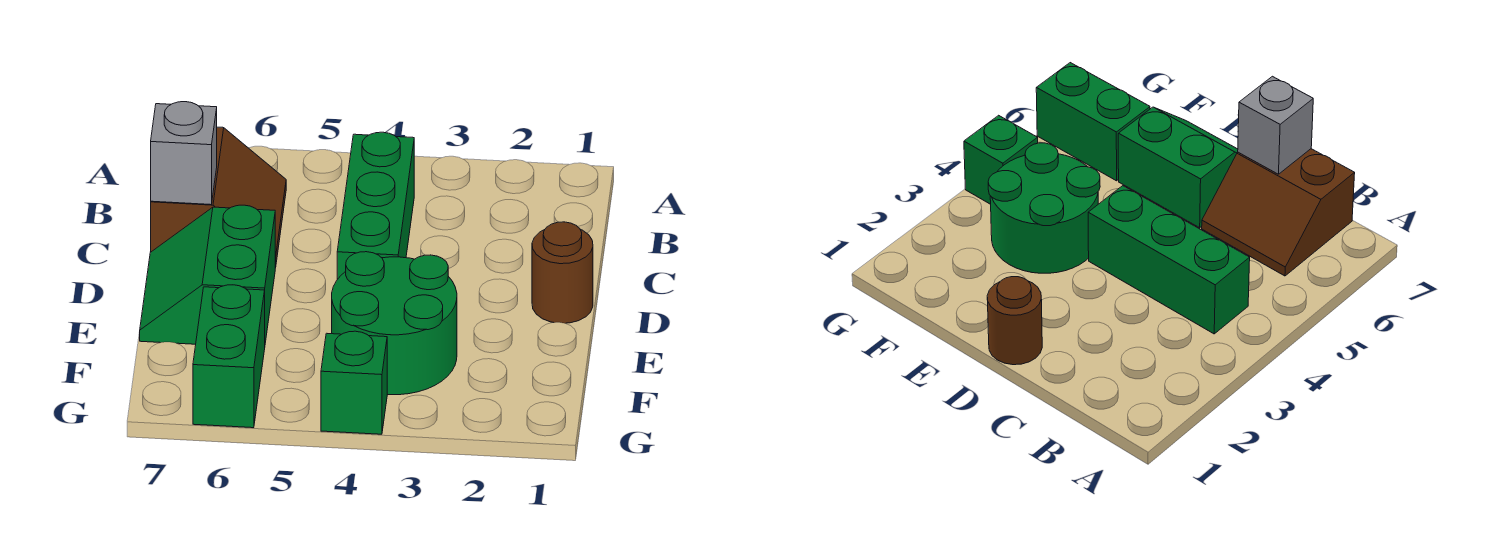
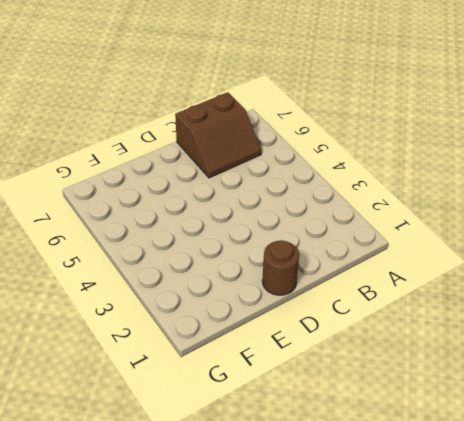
none -> green 1x3 brick [337,132,414,280]
none -> green 2x2 slope [140,205,275,344]

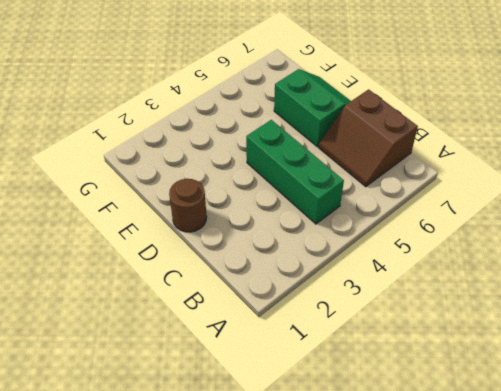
none -> green 2x2 round brick [332,252,457,395]
none -> green 1x2 brick [193,285,265,428]

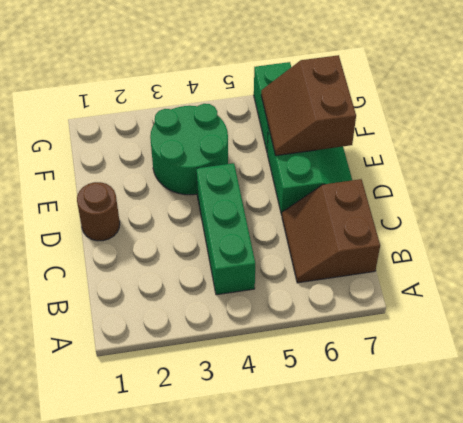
brown 2x2 slope [261,55,356,156] -> none
none -> green 1x1 brick [321,331,387,434]
none -> grey 1x1 brick [151,102,217,205]

